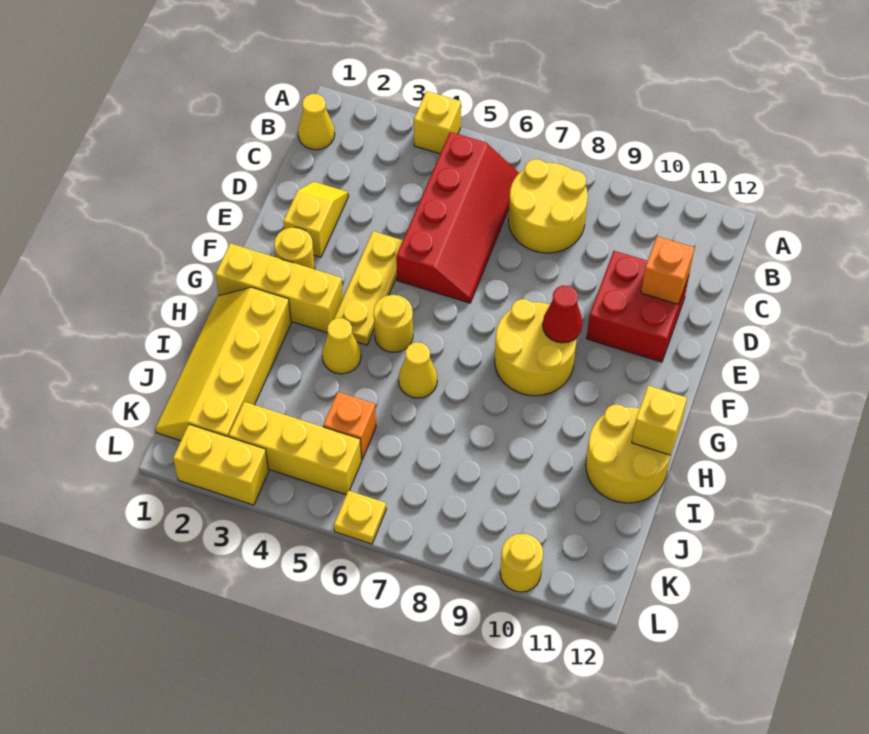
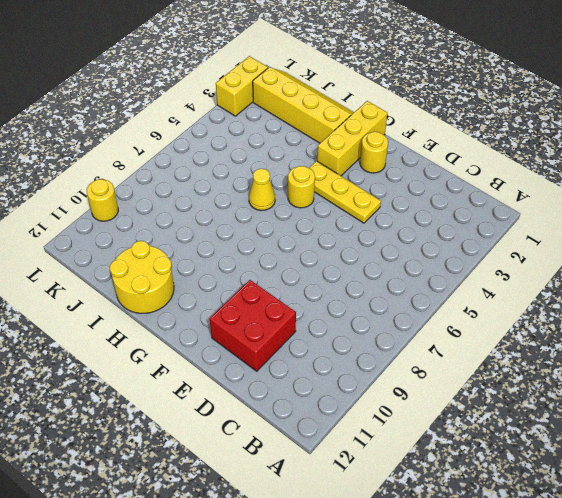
none -> yellow 1x1 brick [414,91,461,154]
none -> yellow 1x1 cone [298,94,335,150]
none -> red 2x4 slope [396,132,519,303]

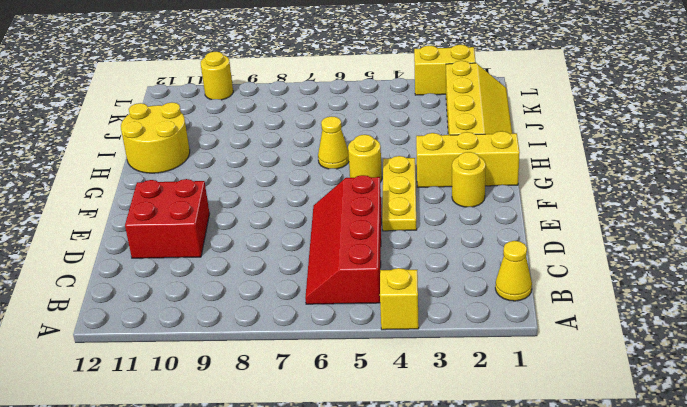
none -> yellow 2x2 round brick [508,159,588,253]
none -> yellow 1x2 slope [283,181,349,257]
none -> yellow 2x2 round brick [495,299,577,396]

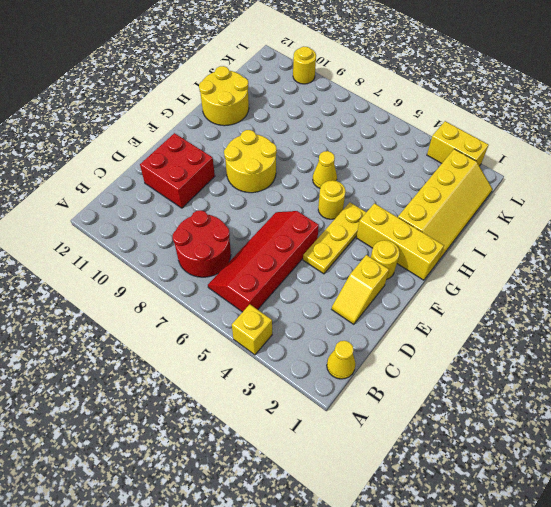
red 2x2 round brick [173,210,231,277] -> yellow 2x2 round brick [508,159,588,253]
none -> yellow 1x1 cone [322,318,361,374]
none -> orange 1x1 brick [323,392,376,459]
none -> yellow 1x3 brick [229,402,362,495]

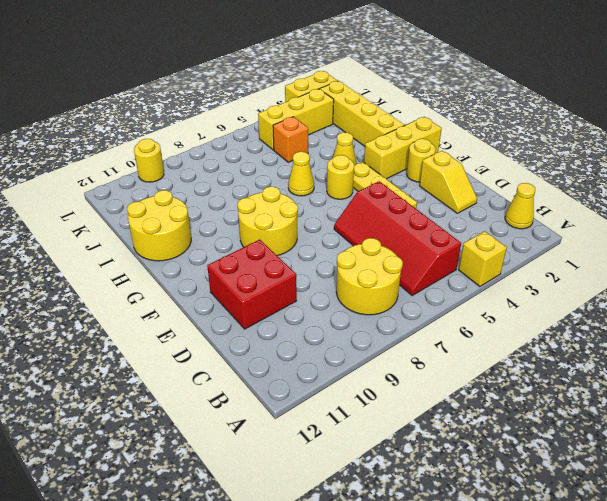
none -> yellow 1x1 plate [334,491,386,544]
none -> orange 1x1 brick [641,236,694,304]
none -> red 1x1 cone [543,286,582,343]

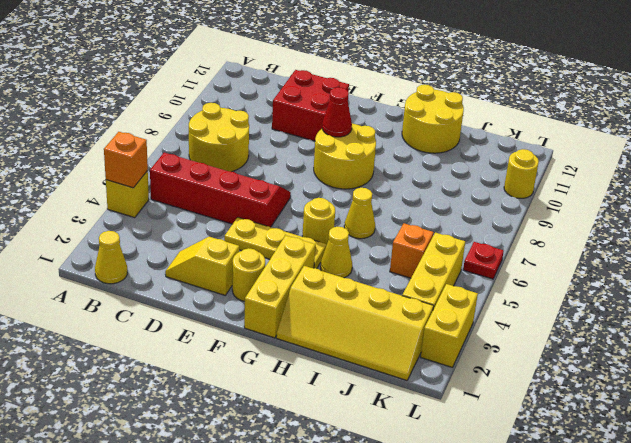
orange 1x1 brick [104,132,148,188] -> orange 1x1 brick moved to [641,236,694,304]
red 1x1 plate [463,242,504,279] -> yellow 1x1 plate [334,491,386,544]
none -> yellow 1x1 brick [632,386,687,455]

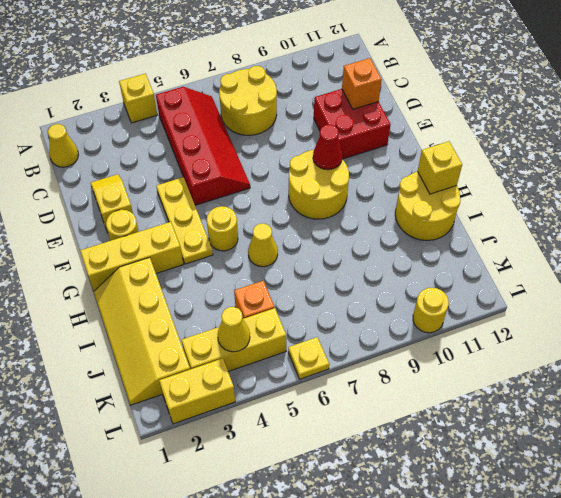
yellow 1x1 cone [218,307,250,352] -> yellow 1x1 cone moved to [322,318,361,374]

